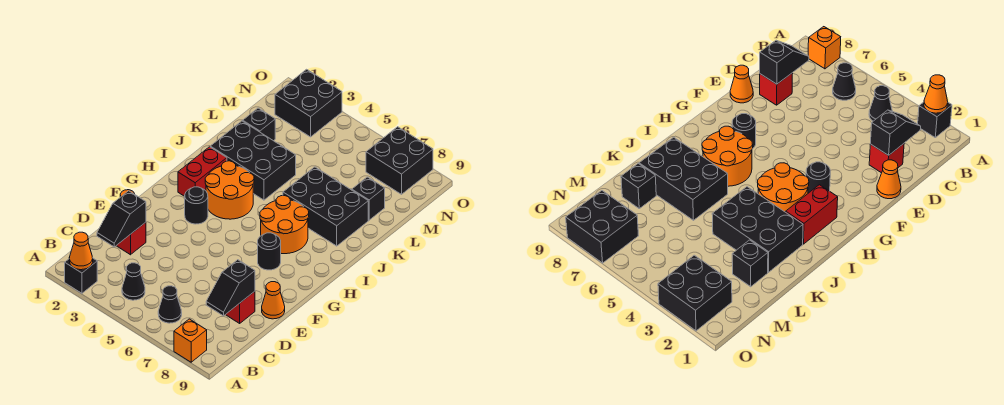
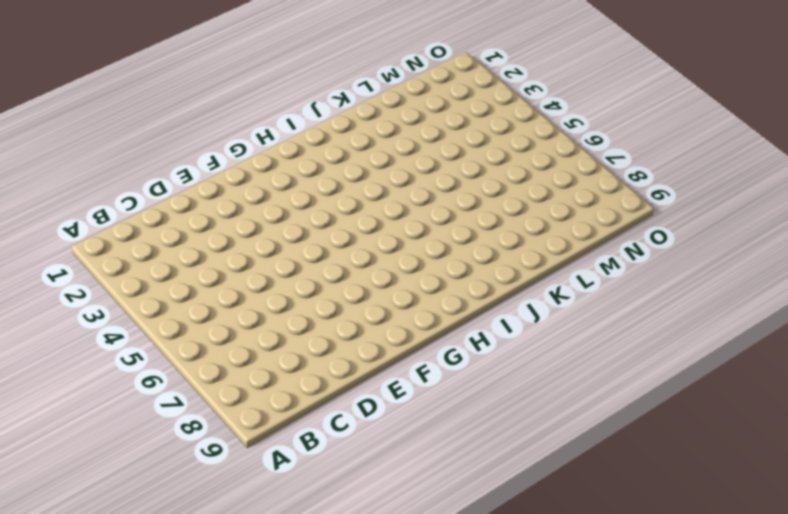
none -> black 1x1 brick [65,258,97,293]
none -> orange 1x1 brick [174,319,207,362]
none -> black 1x1 cone [122,263,145,300]

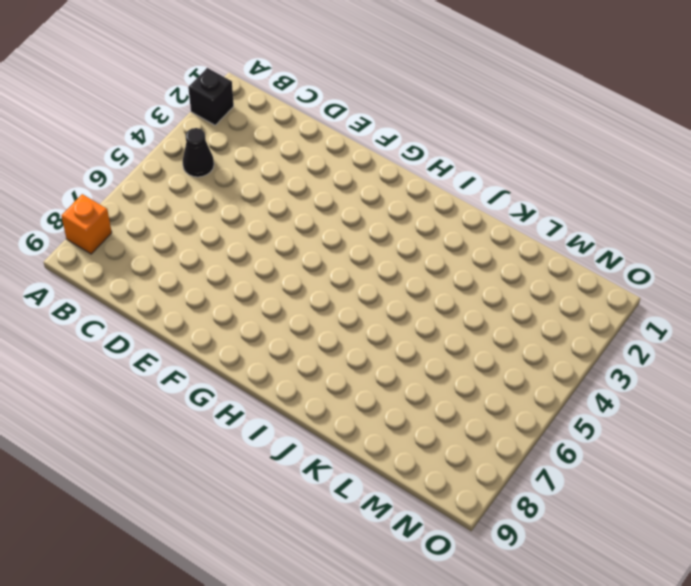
none -> black 1x1 cone [158,286,182,323]
none -> red 1x1 brick [116,222,146,255]
none -> red 1x1 brick [226,291,255,323]

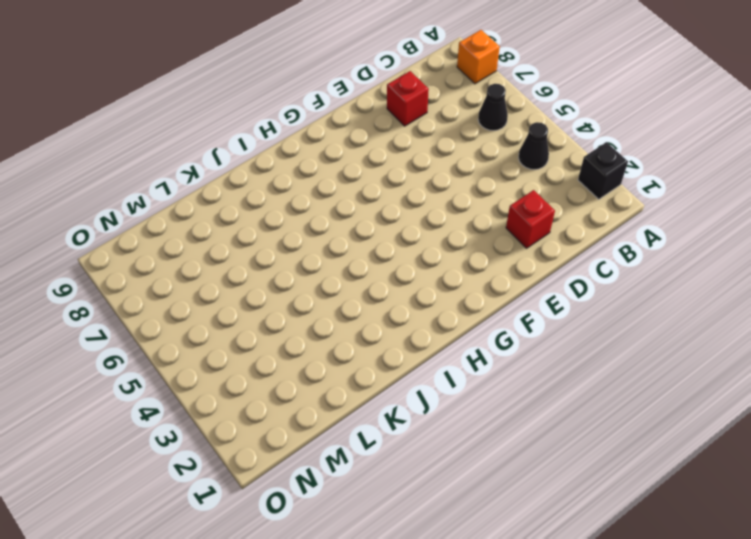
none -> orange 1x1 cone [877,160,901,199]
none -> orange 1x1 cone [262,282,285,319]
none -> black 1x1 round brick [185,187,208,224]

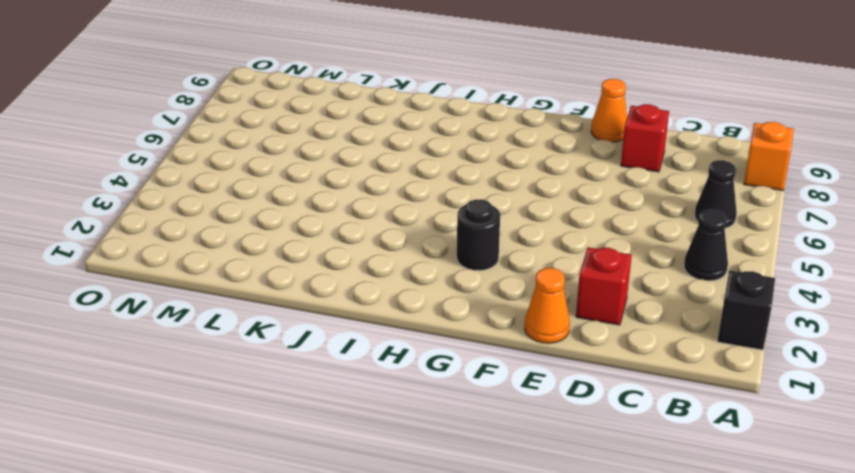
none -> black 1x1 round brick [258,233,281,270]
none -> red 1x2 brick [178,147,227,196]
none -> orange 2x2 round brick [205,161,254,219]

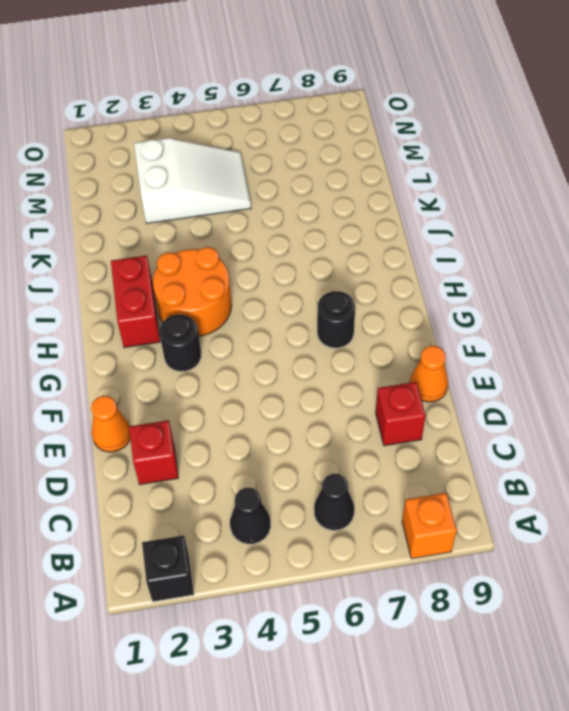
white 2x3 slope [134,138,251,224] -> none
none -> orange 2x2 round brick [260,196,309,254]
none -> black 2x3 brick [210,121,296,200]
none -> black 2x3 brick [283,167,368,246]

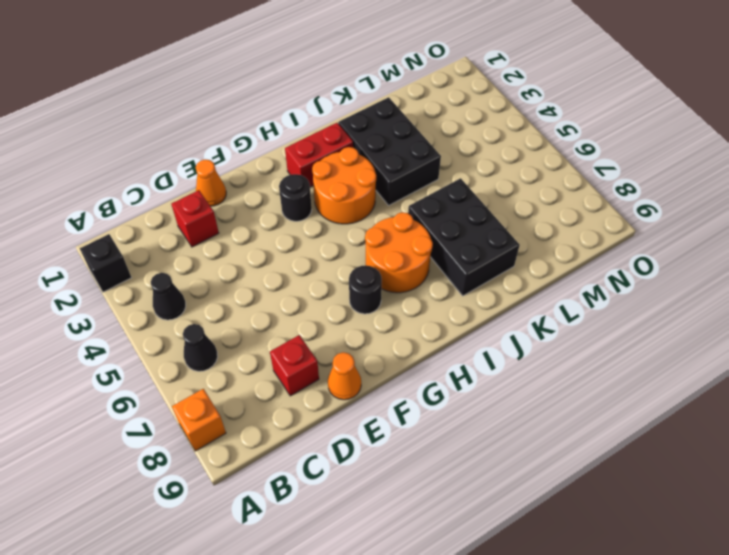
none -> black 1x1 brick [243,108,275,141]
none -> black 1x1 brick [352,177,385,220]
none -> black 2x2 brick [275,69,342,137]

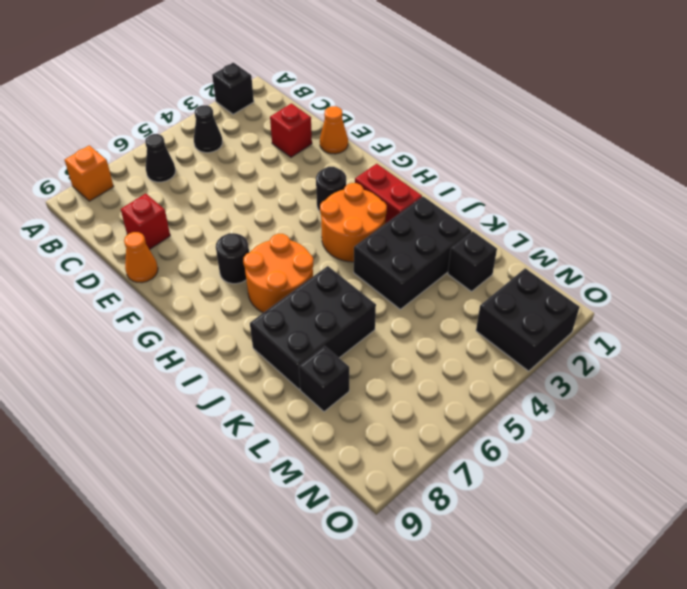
none -> black 2x2 brick [366,127,433,194]
none -> orange 1x1 cone [69,232,93,270]
none -> black 1x2 slope [97,191,146,247]

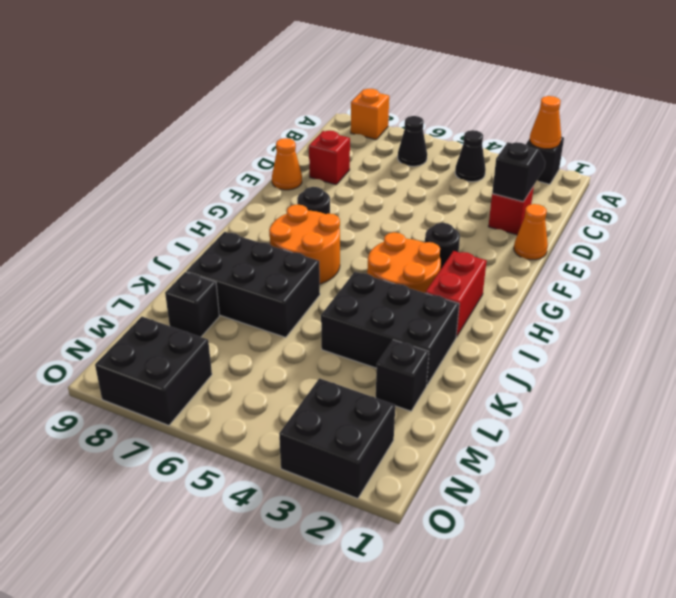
none -> black 1x2 slope [206,260,255,316]

